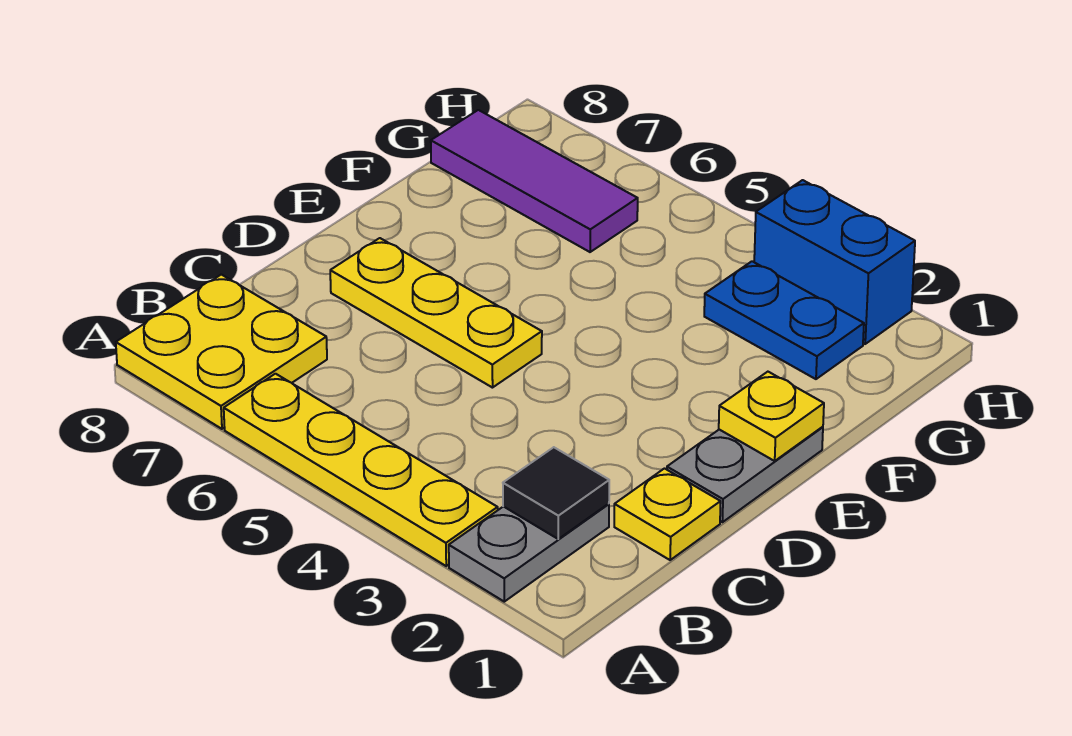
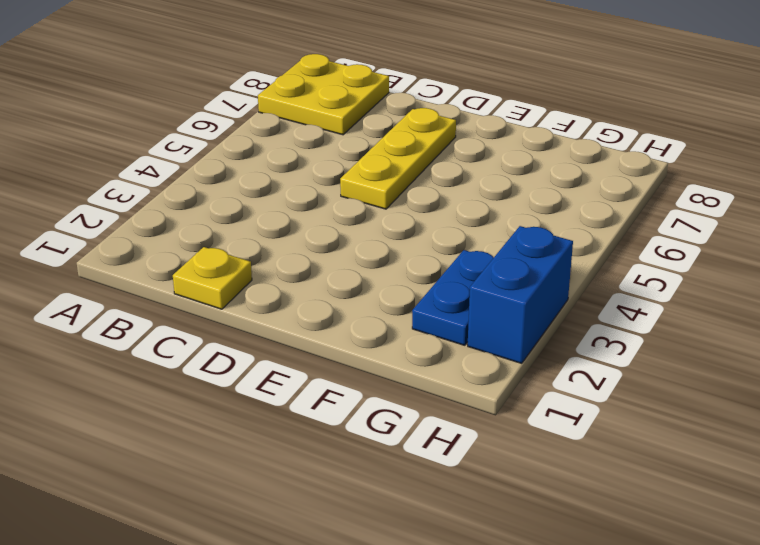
none -> grey 1x2 plate [449,504,609,602]
none -> yellow 1x4 plate [224,374,498,566]

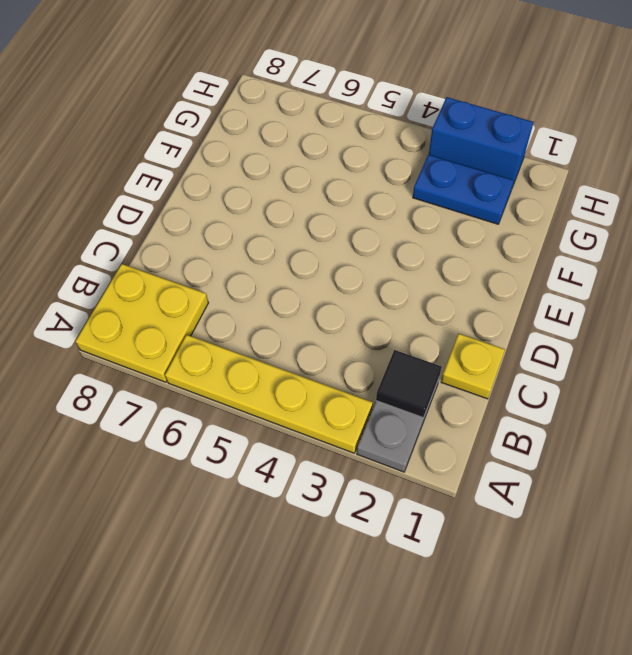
none -> grey 1x2 plate [667,427,823,522]
none -> yellow 1x3 plate [330,238,542,388]

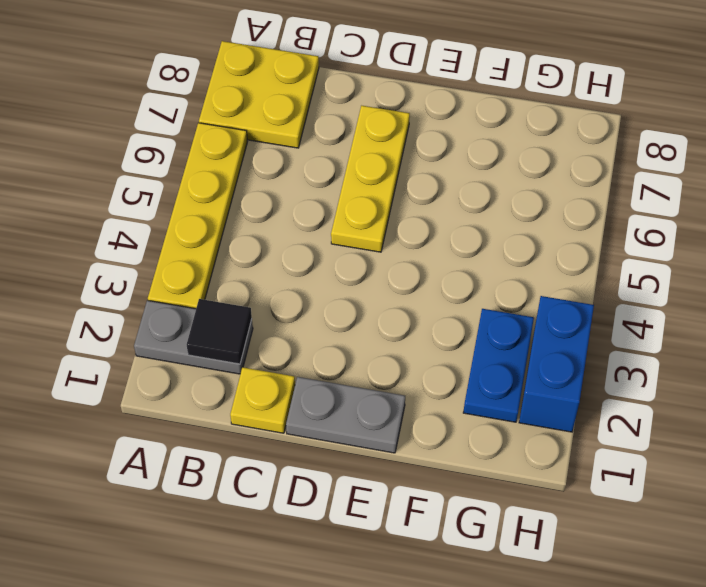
none -> purple 1x3 tile [431,110,638,252]
none -> yellow 1x1 plate [719,372,824,461]

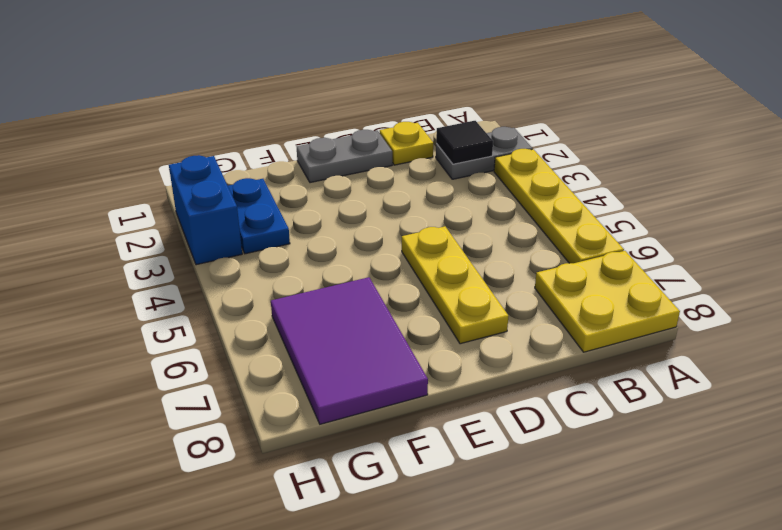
purple 2x3 tile [271,277,428,424] -> purple 1x3 tile [431,110,638,252]
none -> yellow 1x1 plate [719,372,824,461]

